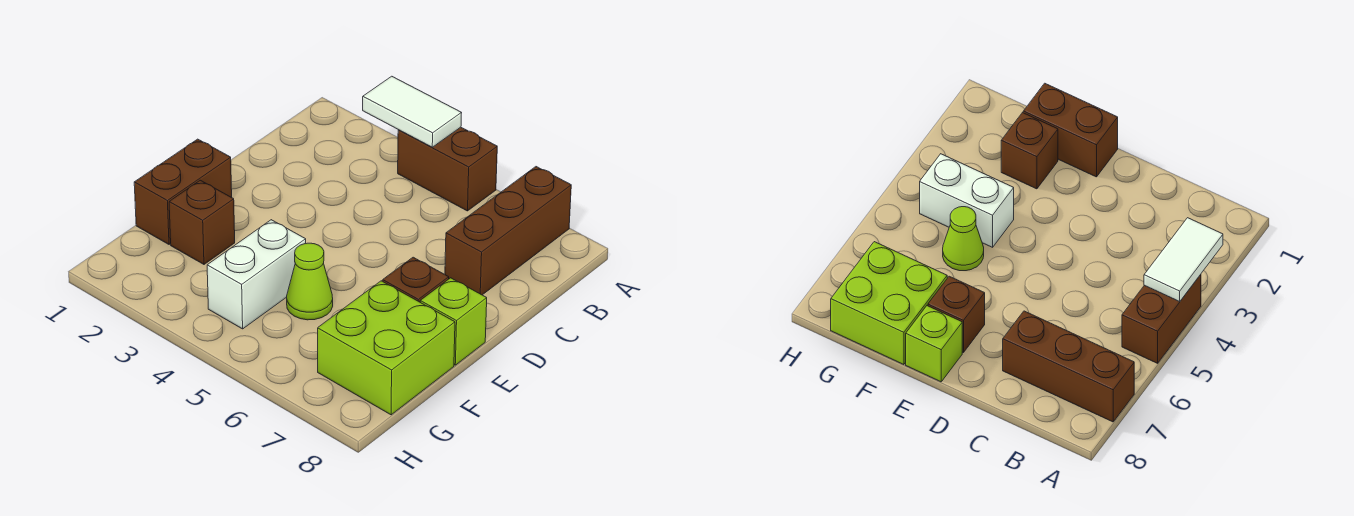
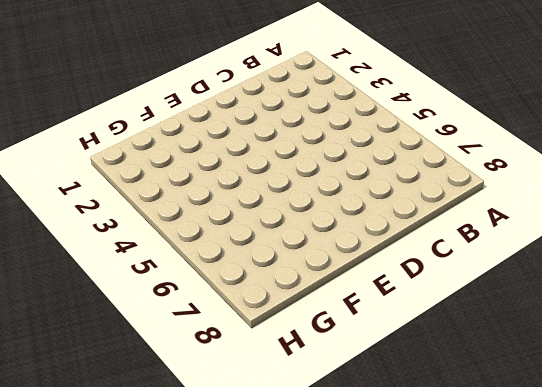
none -> brown 1x2 brick [398,127,497,211]
none -> brown 1x3 brick [445,167,571,295]

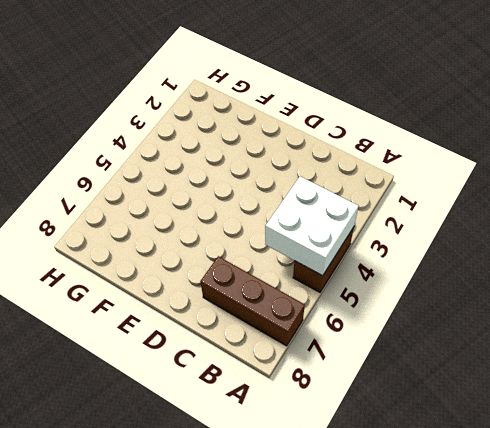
white 2x2 brick [265,176,358,276] -> white 1x2 tile [363,76,461,147]
none -> brown 1x2 brick [134,139,232,244]
none -> brown 1x1 brick [383,257,449,302]

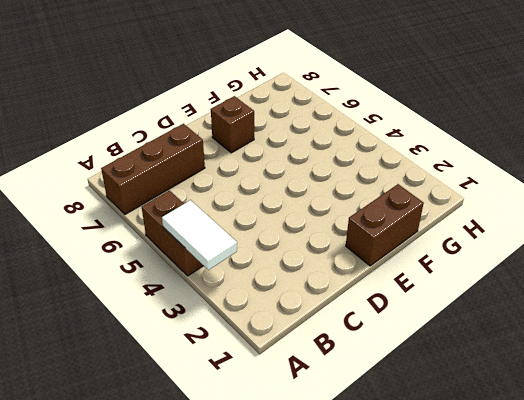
none -> lime 1x1 brick [420,278,487,365]
none -> brown 1x1 brick [169,180,235,264]

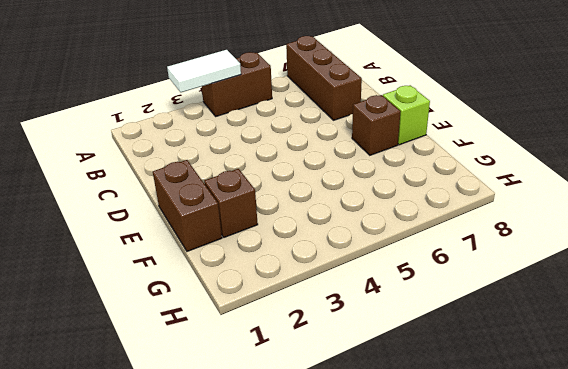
none -> white 1x2 brick [207,220,306,329]
none -> lime 1x1 cone [287,243,333,320]

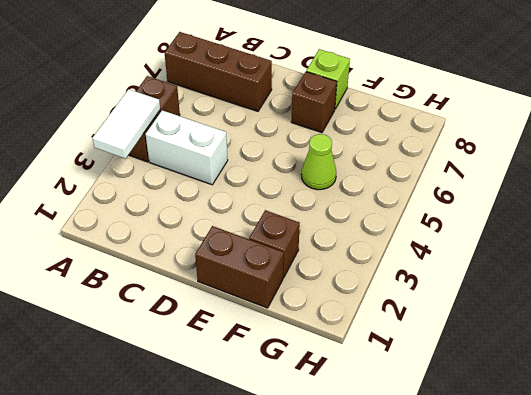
white 1x2 brick [146,110,228,185] -> white 1x2 brick moved to [207,220,306,329]
none -> lime 2x2 brick [318,281,455,415]

